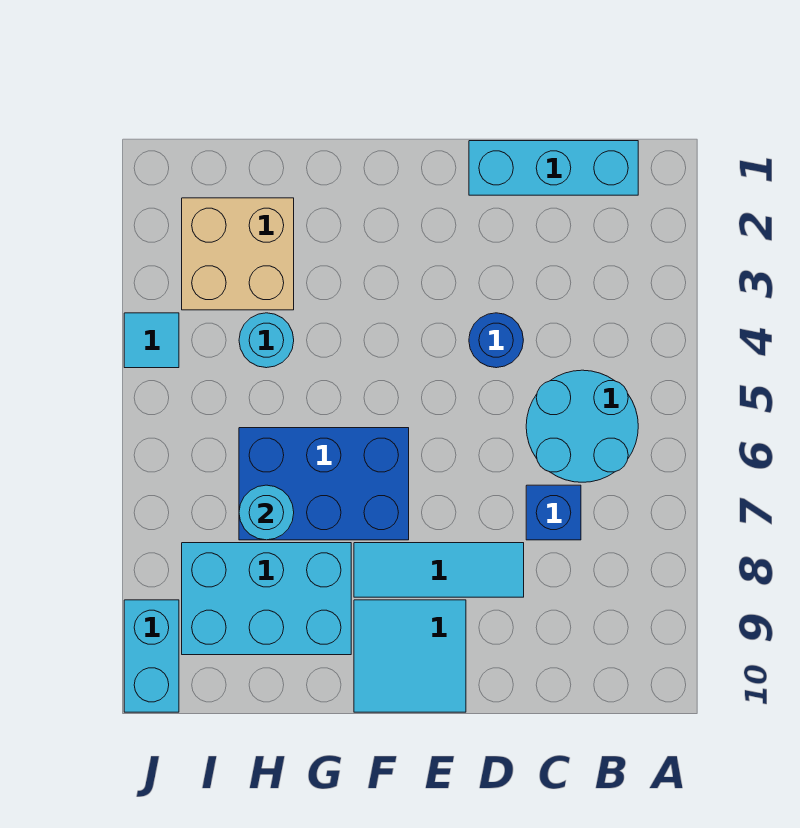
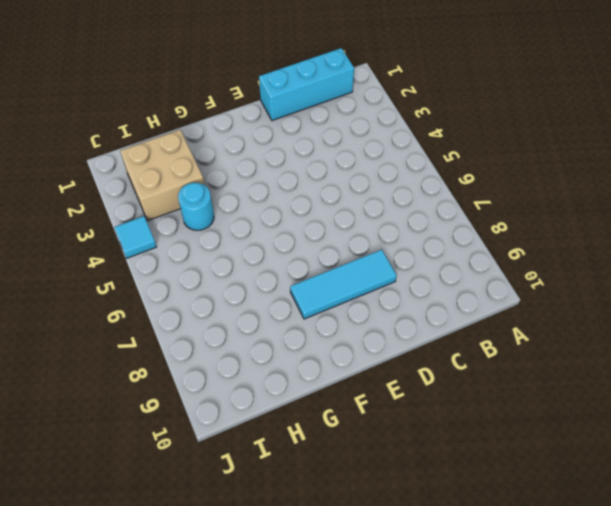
none -> cyan 2x2 round brick [526,370,638,482]
none -> blue 1x1 brick [526,485,581,540]
none -> blue 1x1 round brick [469,313,523,368]

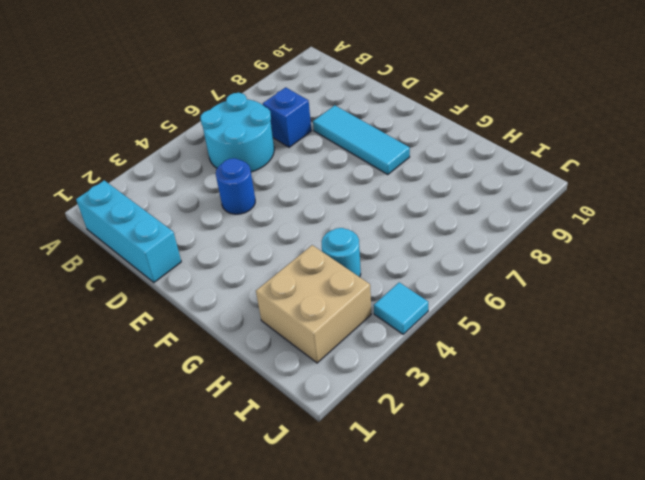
none -> cyan 2x2 tile [354,600,466,712]
none -> blue 2x3 brick [239,428,409,540]
none -> cyan 2x3 brick [182,543,351,655]

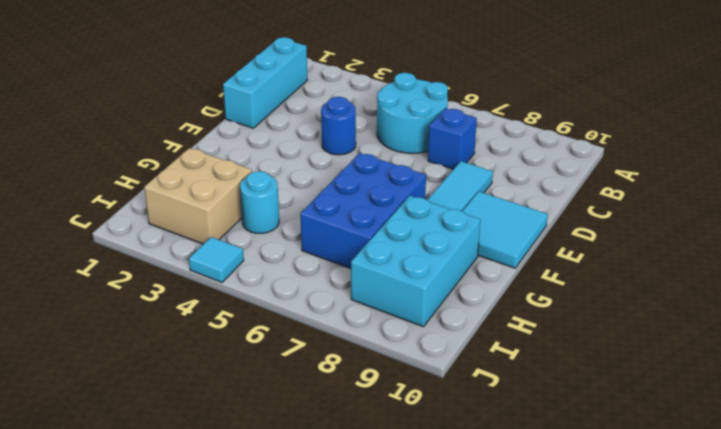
none -> cyan 1x2 brick [124,600,179,712]
none -> cyan 1x1 round brick [239,485,294,540]

